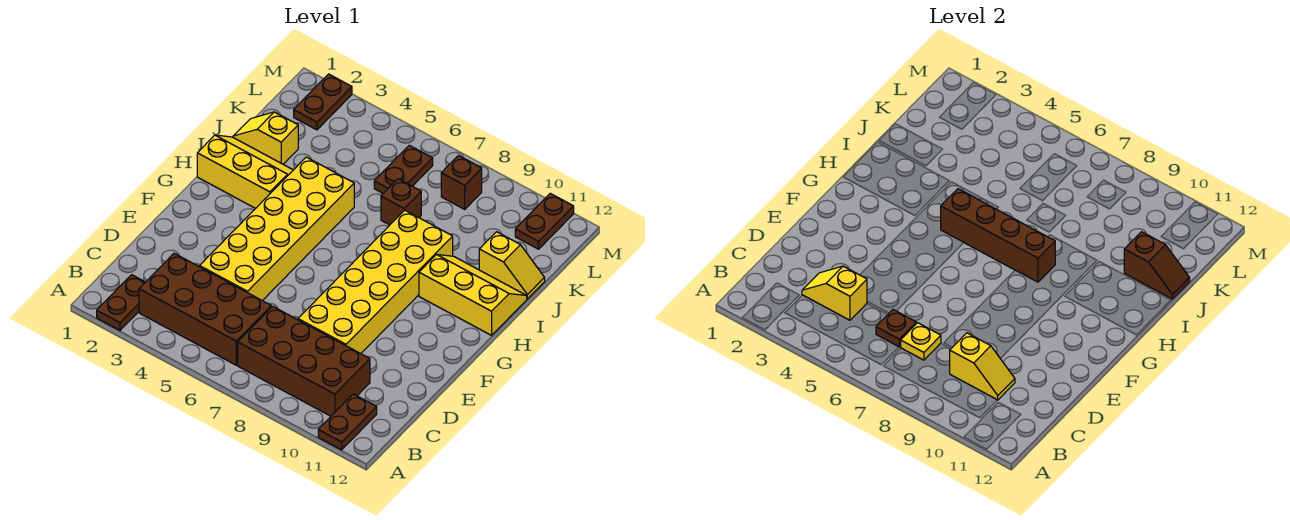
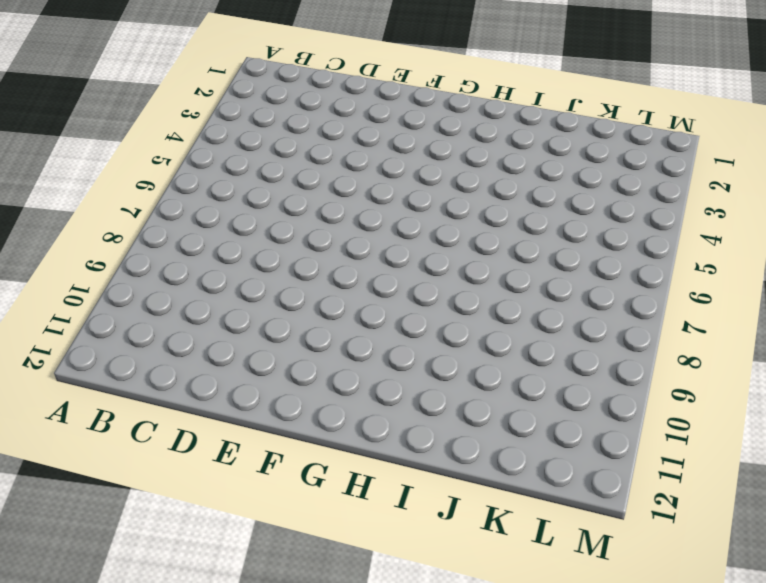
none -> brown 1x2 plate [97,275,145,330]
none -> brown 1x2 plate [318,394,377,450]
none -> brown 2x4 brick [139,253,271,365]

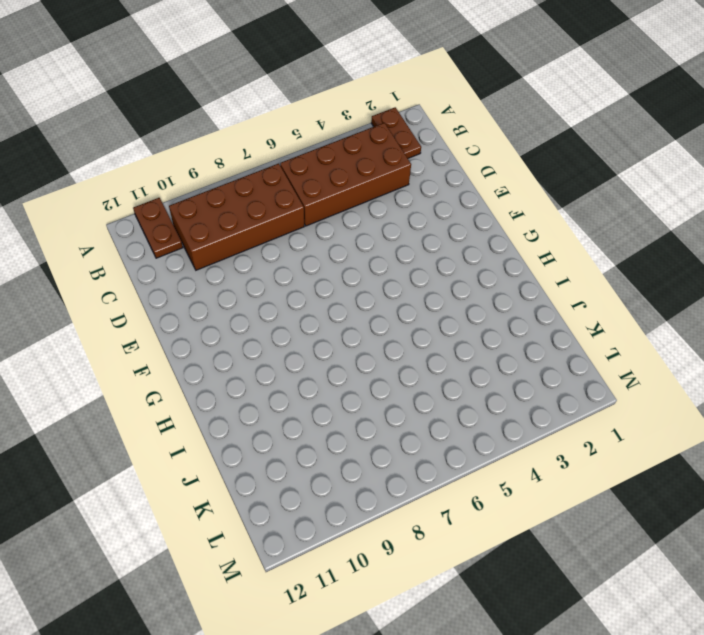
none -> yellow 2x6 brick [200,157,354,301]
none -> yellow 2x6 brick [298,210,453,354]
none -> yellow 2x3 slope [197,135,293,208]

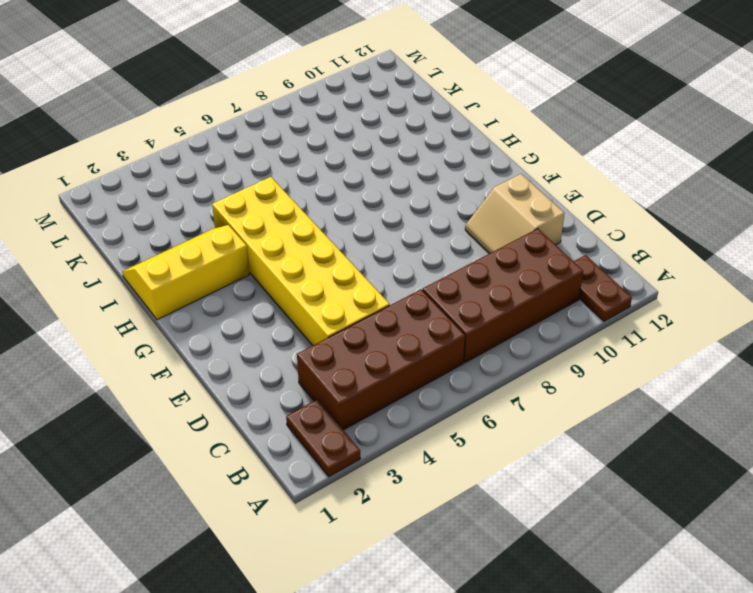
tan 2x2 slope [465,174,565,254] -> none
none -> yellow 2x6 brick [298,210,453,354]
none -> yellow 2x3 slope [419,254,527,335]
none -> yellow 1x2 slope [233,112,298,164]

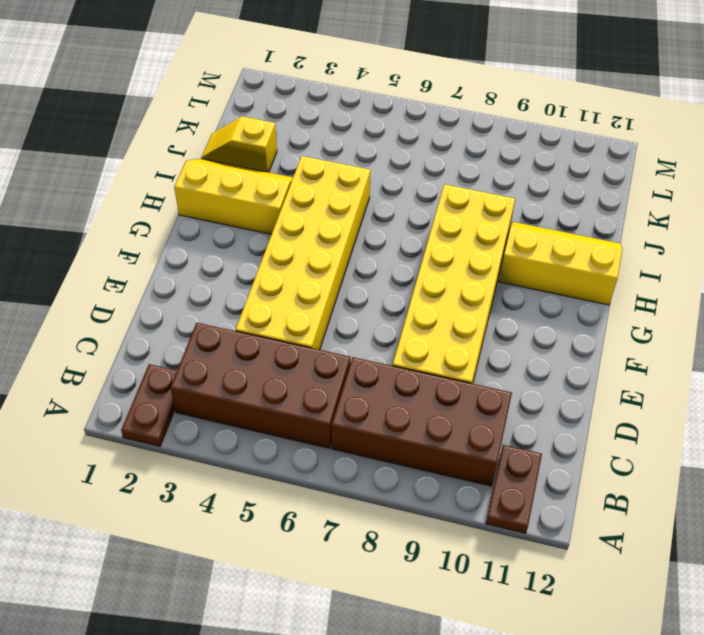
none -> brown 1x1 brick [381,179,421,225]
none -> yellow 1x2 slope [479,232,545,299]
none -> brown 1x2 plate [374,145,433,193]

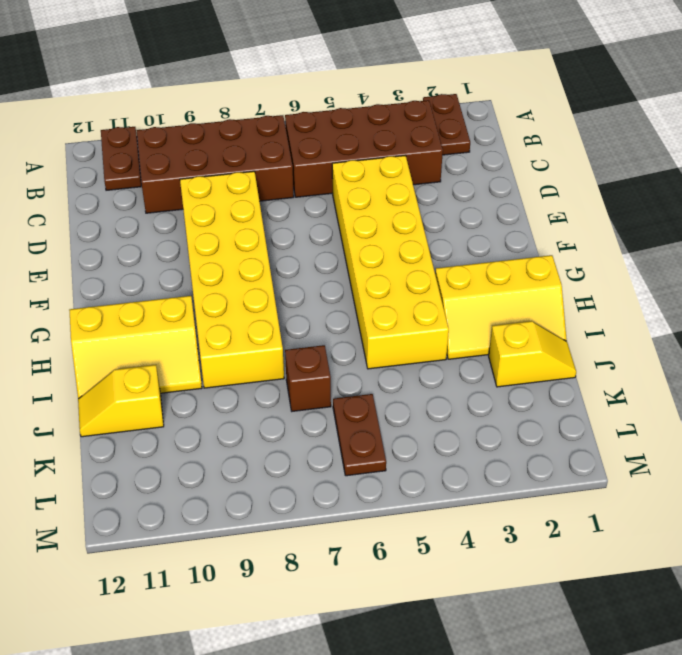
none -> brown 1x2 plate [294,74,352,130]
none -> brown 1x1 brick [441,156,482,209]
none -> brown 1x2 plate [515,193,574,249]

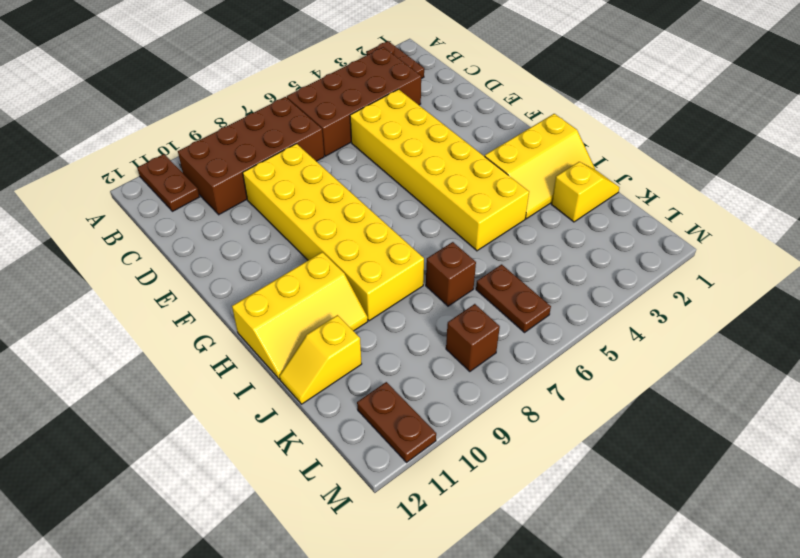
none -> brown 1x2 plate [294,74,352,130]
none -> yellow 1x2 slope [802,266,867,320]
none -> brown 1x1 plate [876,310,916,347]

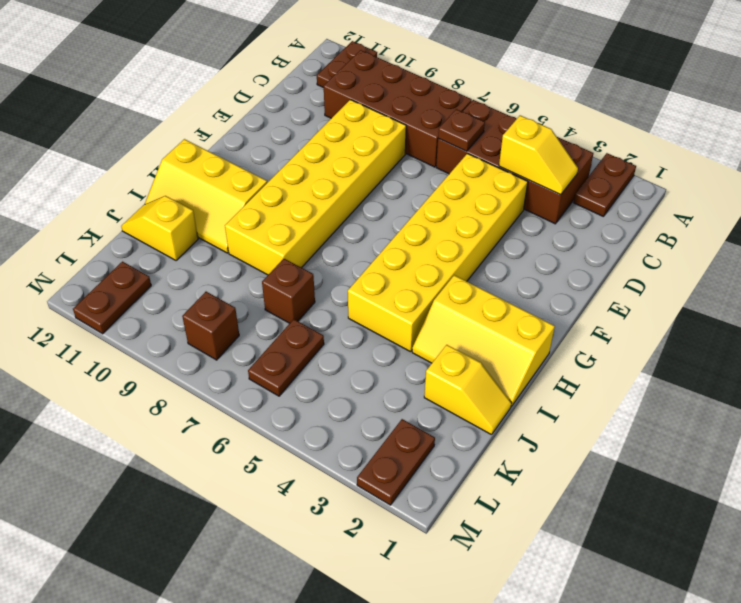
none -> yellow 1x1 plate [901,323,941,360]
none -> yellow 1x2 slope [950,333,1015,400]
none -> brown 1x4 brick [941,189,1055,282]

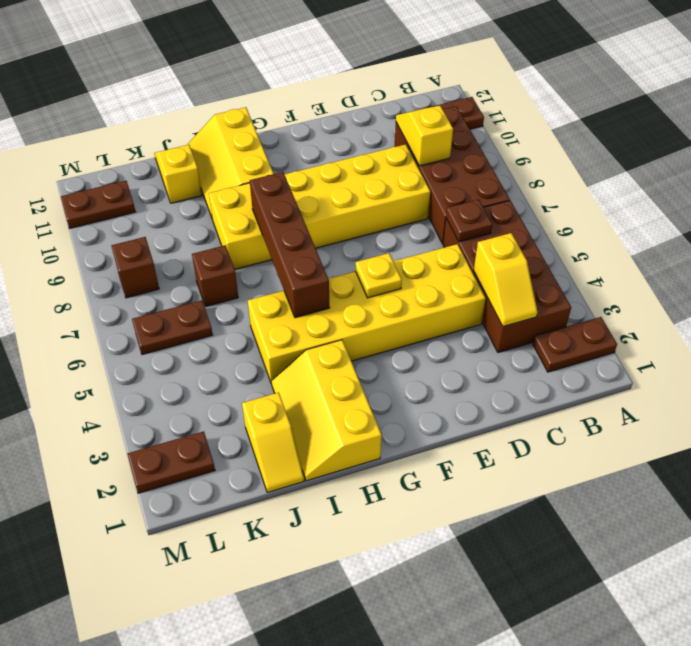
yellow 1x1 plate [355,253,402,298] -> yellow 1x1 plate moved to [901,323,941,360]
none -> brown 1x2 slope [1124,232,1190,299]

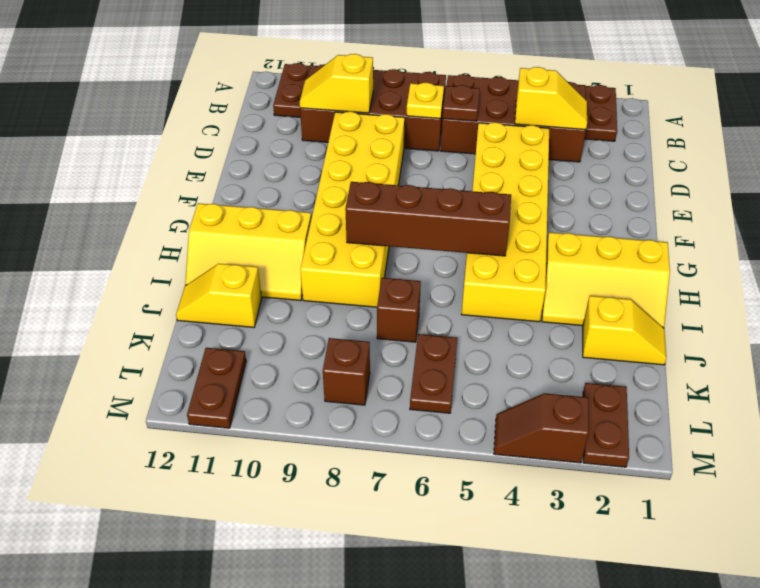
brown 1x2 slope [494,393,589,463] -> brown 1x2 slope moved to [1124,232,1190,299]

